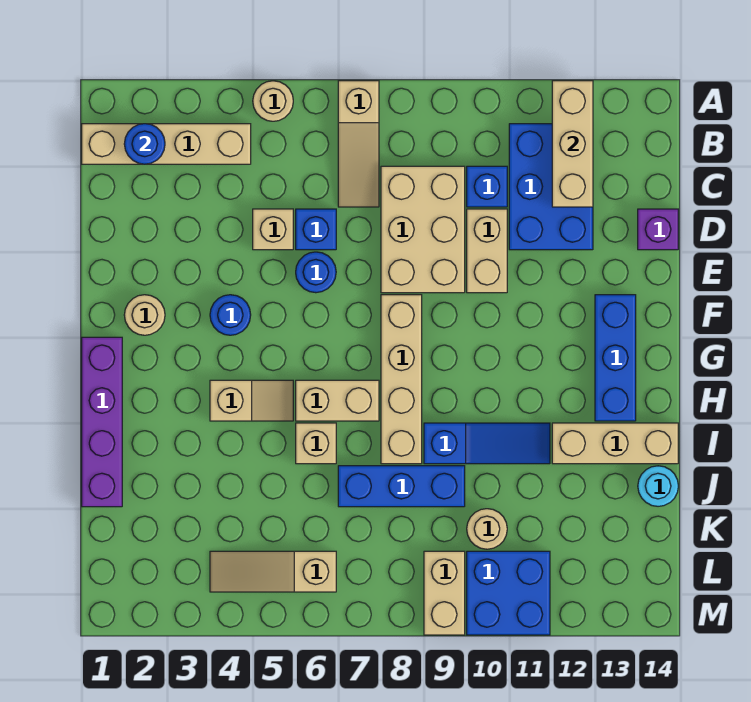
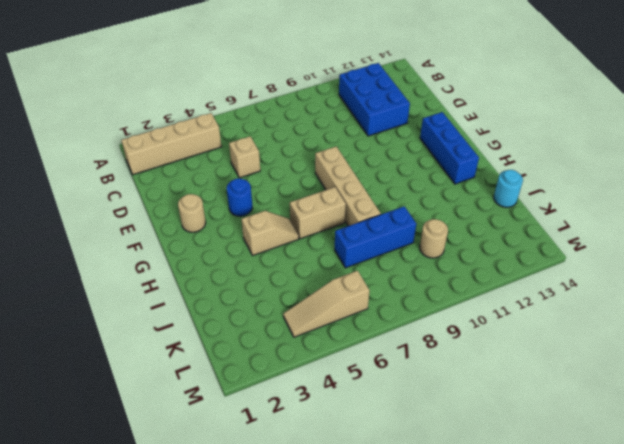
none -> tan 1x1 round brick [253,81,293,121]
none -> tan 1x3 slope [338,81,379,207]
none -> tan 2x3 brick [381,166,465,293]

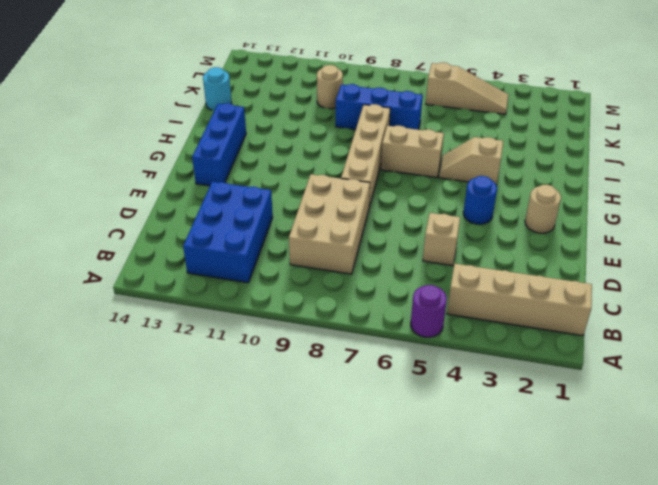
purple 1x1 round brick [411,285,447,337] -> tan 1x1 round brick [253,81,293,121]
none -> tan 1x3 slope [338,81,379,207]
none -> blue 1x1 brick [467,166,507,207]
none -> blue 1x1 brick [296,209,336,250]

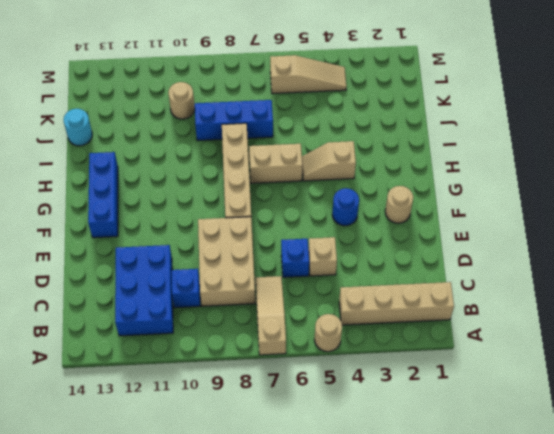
none -> tan 1x2 brick [467,209,507,293]
none -> purple 1x1 brick [638,209,678,250]
none -> blue 1x1 round brick [296,252,336,293]

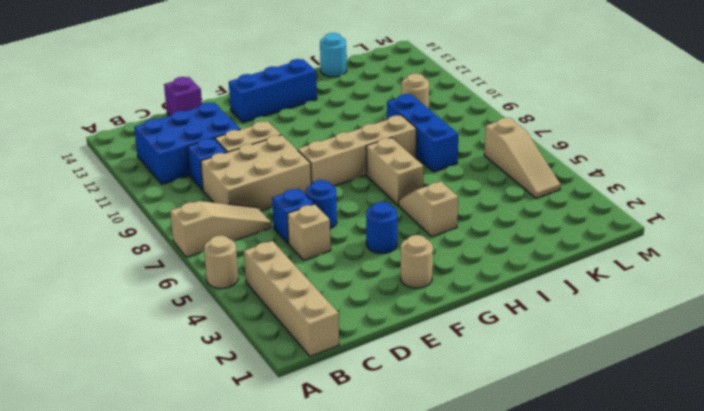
none -> purple 1x4 brick [82,337,122,507]
none -> tan 1x1 brick [296,423,336,464]
none -> blue 1x3 slope [424,423,550,464]

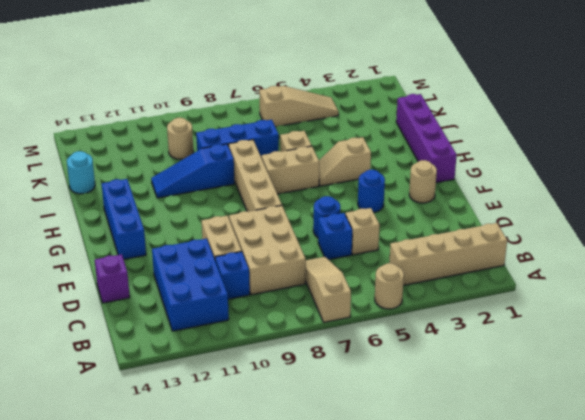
none -> tan 1x3 brick [552,423,678,464]
none -> tan 1x2 brick [424,551,465,635]
none -> blue 2x2 brick [467,551,550,635]

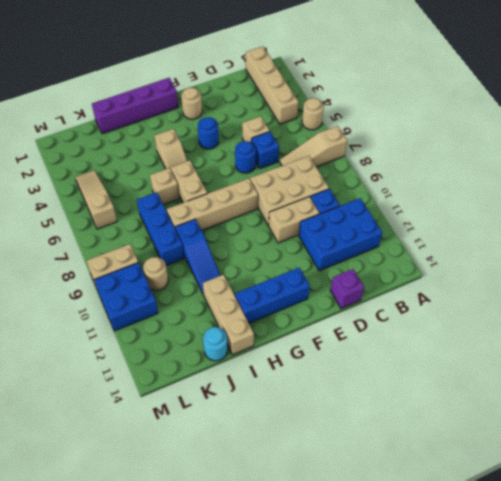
none -> tan 1x3 brick [552,81,593,207]
none -> blue 1x1 round brick [124,124,165,164]

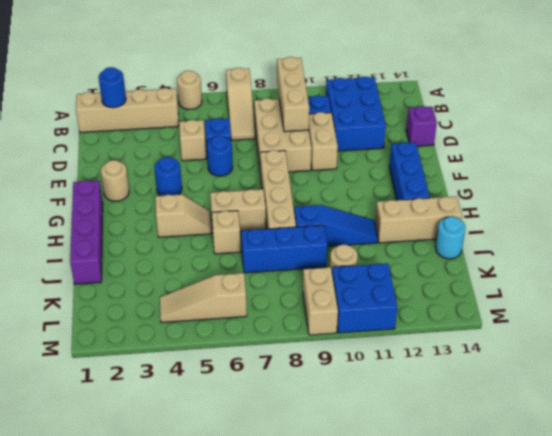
tan 1x3 brick [277,57,309,132] -> tan 1x3 brick moved to [552,81,593,207]

